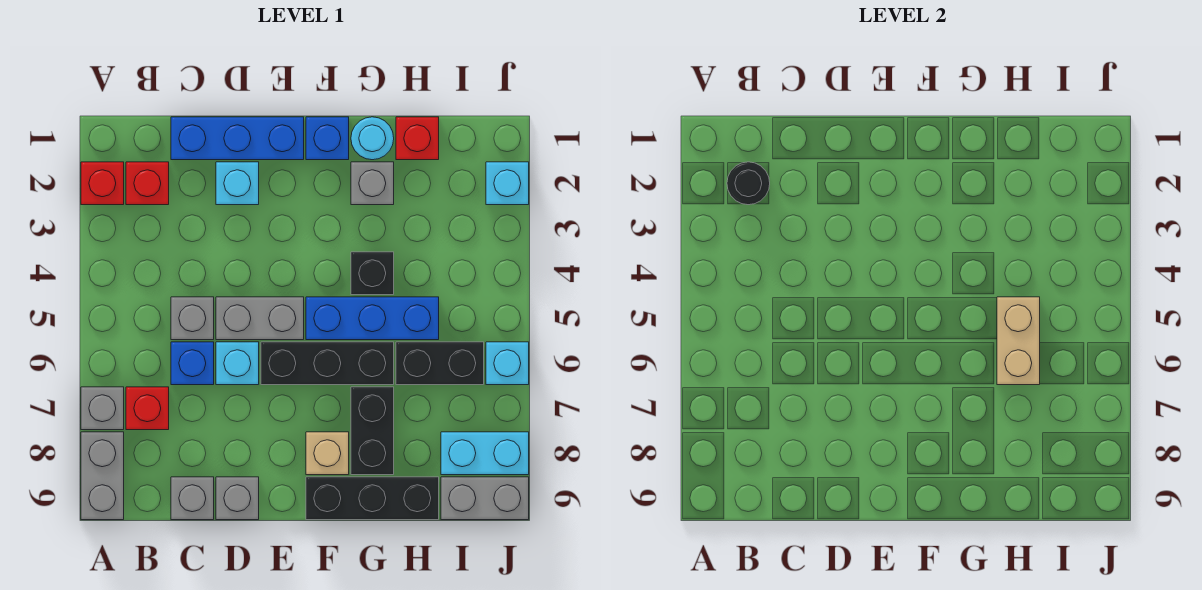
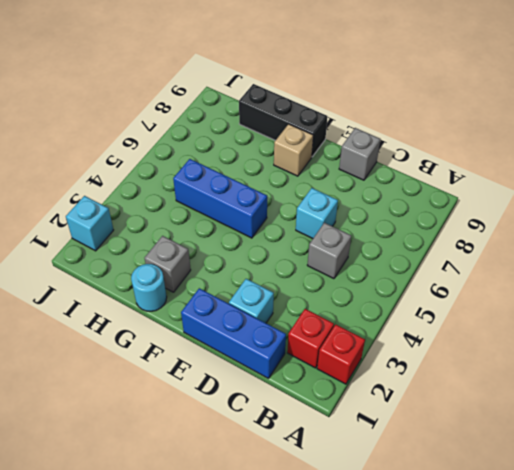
none -> grey 1x1 brick [81,387,124,430]
none -> grey 1x2 brick [81,432,124,520]
none -> red 1x1 brick [126,387,169,430]
none -> blue 1x1 brick [171,342,214,385]

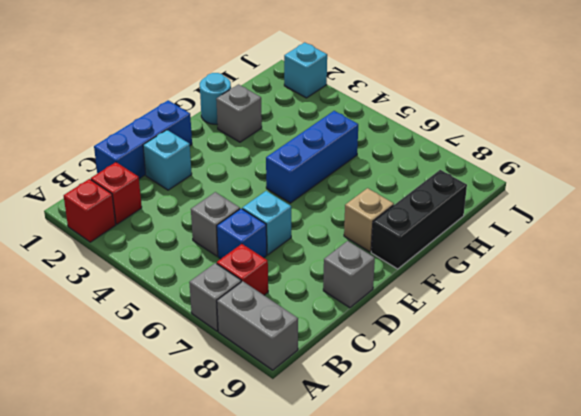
none -> grey 1x1 brick [171,477,214,520]
none -> grey 1x2 brick [216,297,304,340]
none -> black 1x3 brick [261,342,394,385]
none -> blue 1x1 brick [306,117,349,160]

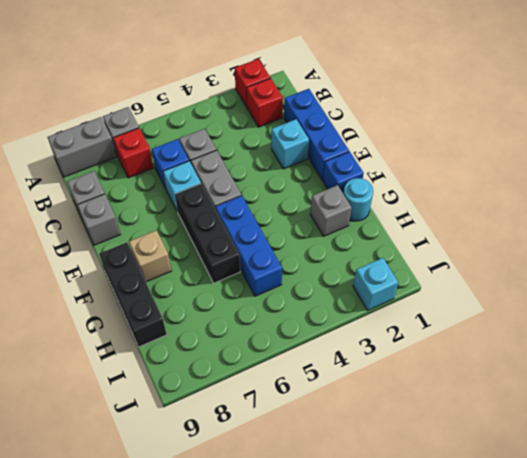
none -> black 1x1 brick [351,252,394,295]
none -> black 1x2 brick [351,387,394,475]
none -> red 1x1 brick [396,117,439,160]
none -> black 1x2 brick [396,342,484,385]

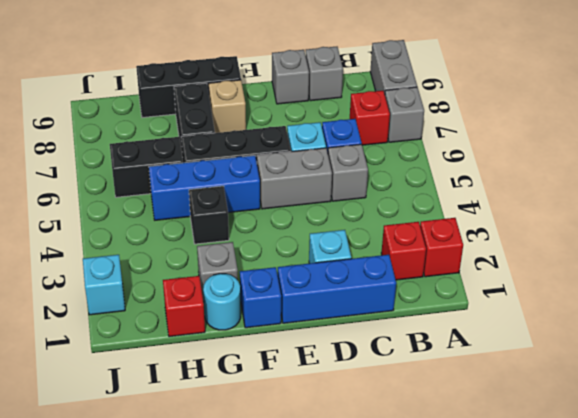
none -> cyan 1x2 brick [441,432,529,475]
none -> grey 1x2 brick [441,477,529,520]
none -> cyan 1x1 brick [486,342,529,385]
none -> black 1x1 round brick [727,162,770,205]

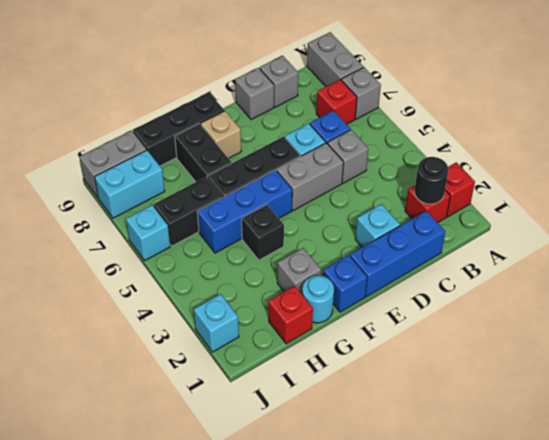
none -> tan 1x2 brick [997,297,1040,385]

